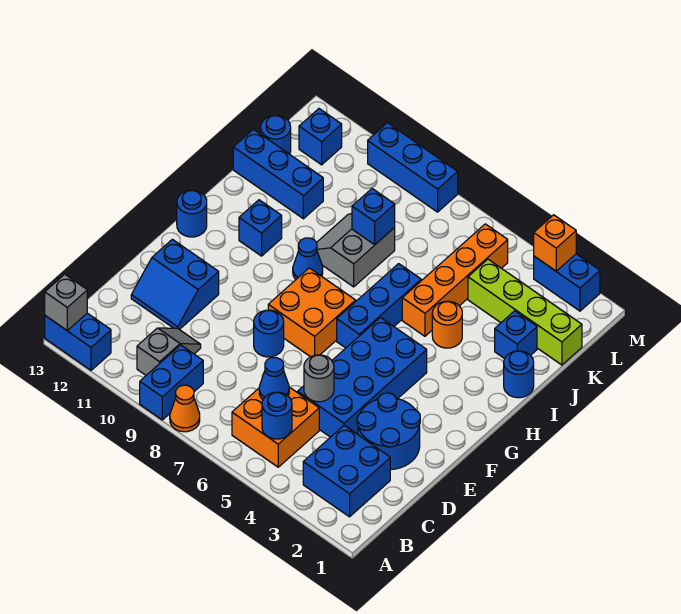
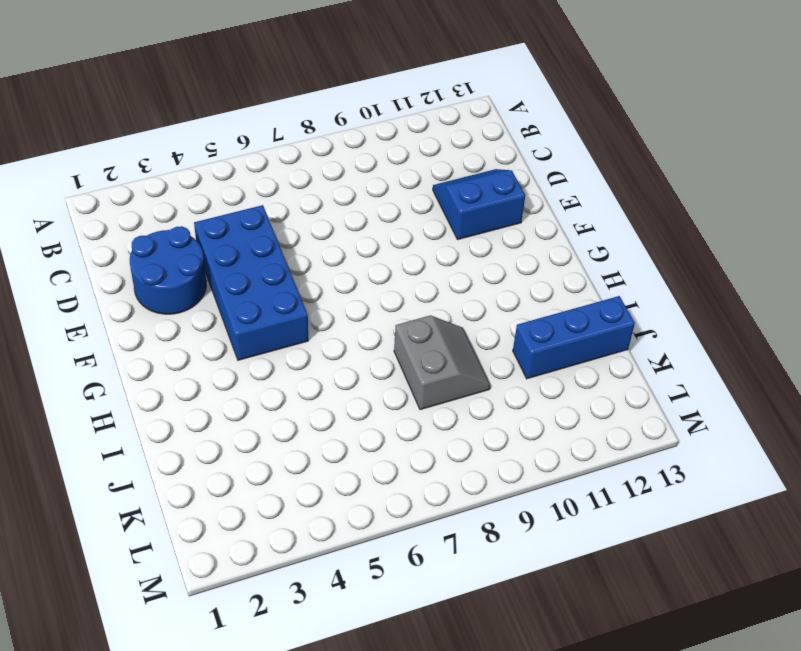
none -> orange 1x1 cone [170,385,200,432]
none -> blue 1x2 brick [140,345,203,420]
none -> blue 1x2 brick [45,313,111,370]
none -> blue 2x2 brick [303,425,390,517]

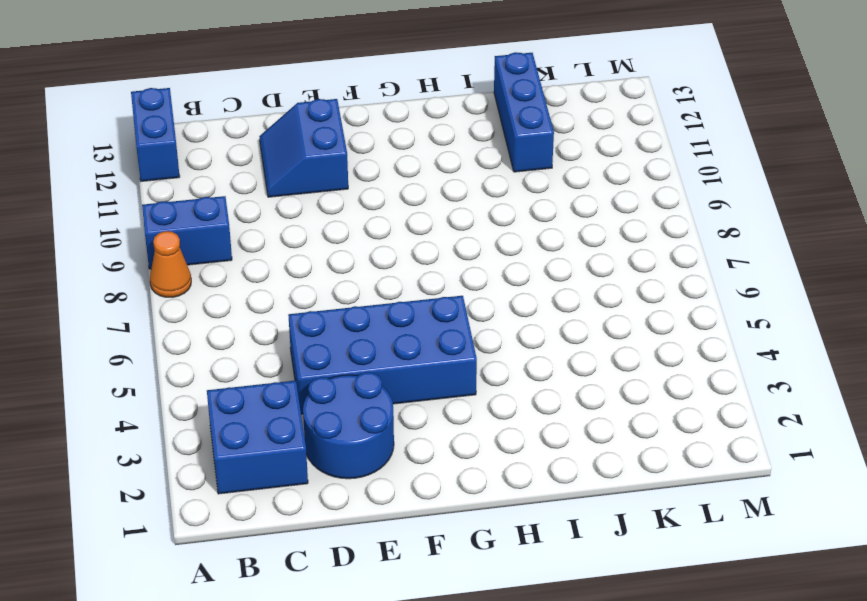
none -> orange 2x2 brick [232,387,319,467]
none -> grey 1x2 slope [137,328,201,375]
none -> blue 1x1 round brick [254,310,284,357]
none -> orange 2x2 brick [268,268,356,357]

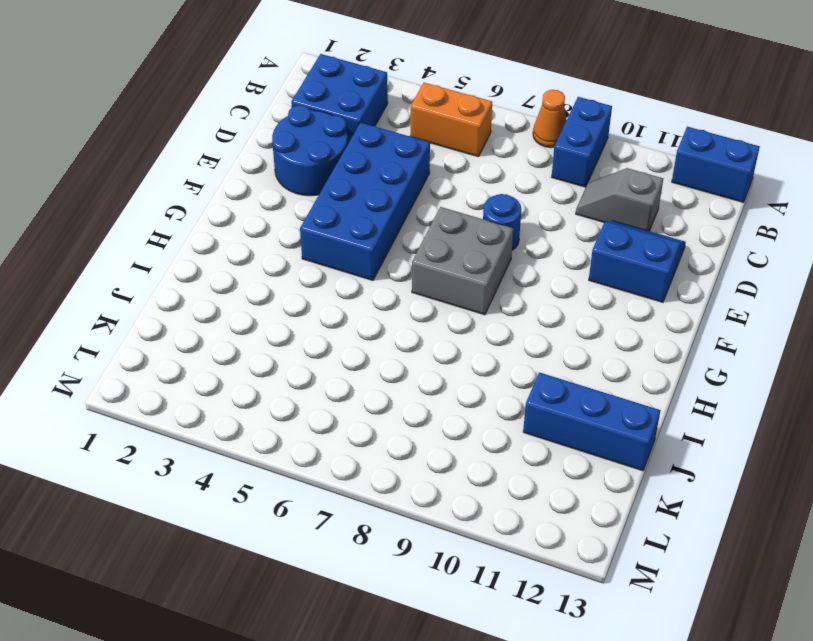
orange 1x2 brick [411,83,492,157] -> orange 2x2 brick [232,387,319,467]
grey 1x2 slope [576,168,663,231] -> grey 1x2 slope turned to [137,328,201,375]
grey 2x2 brick [412,207,513,315] -> orange 2x2 brick [268,268,356,357]
none -> blue 1x3 brick [337,264,421,348]
none -> blue 1x1 round brick [177,190,207,237]
none -> blue 1x1 cone [293,238,323,279]
none -> blue 1x1 brick [239,200,282,256]

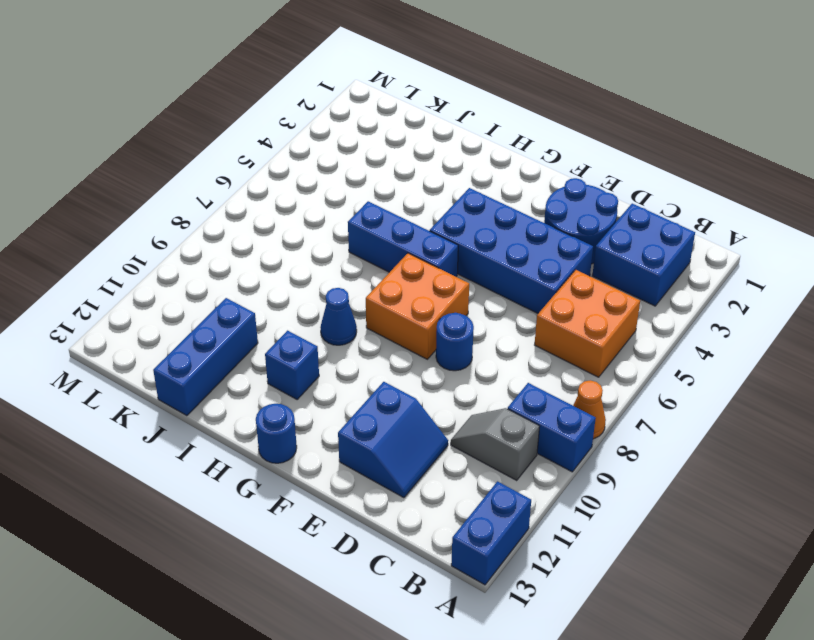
none -> blue 1x1 round brick [504,351,534,398]
none -> orange 1x1 round brick [432,301,462,348]
none -> orange 1x4 brick [402,224,508,336]
none -> grey 2x2 slope [317,214,395,287]

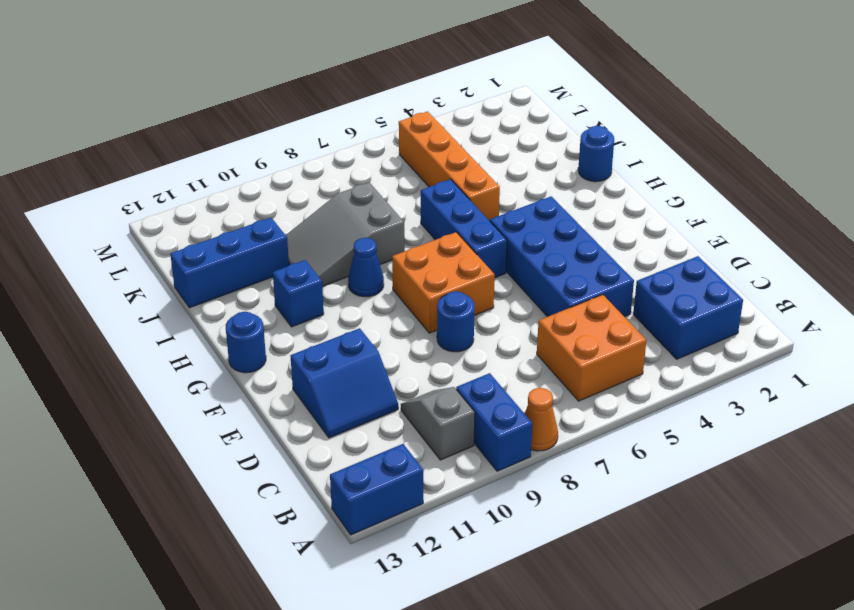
grey 2x3 slope [286,182,405,286] -> grey 2x2 slope [317,214,395,287]
none -> blue 2x2 round brick [357,393,420,470]
none -> orange 1x1 round brick [432,301,462,348]
none -> blue 1x1 brick [495,311,537,359]
none -> lime 1x4 brick [468,259,582,365]

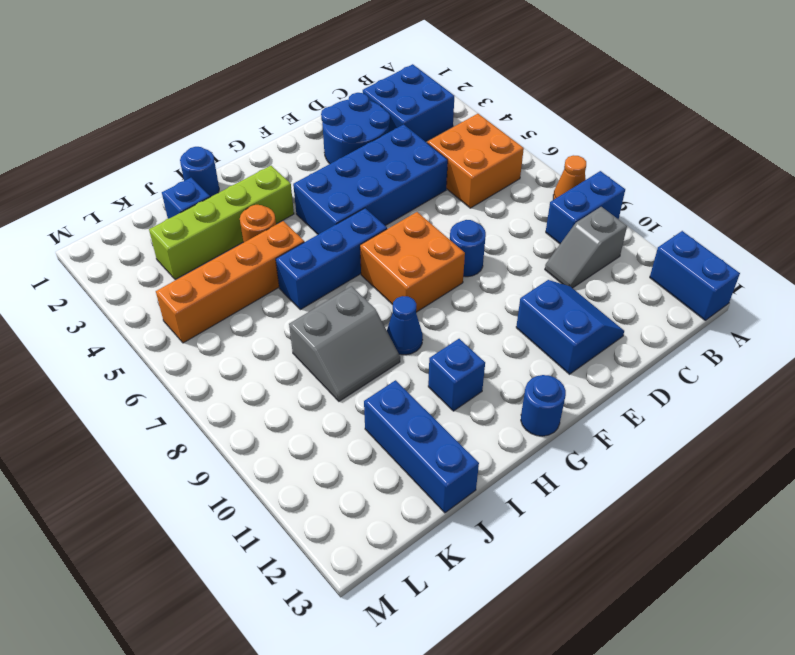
lime 1x4 brick [149,166,294,280] -> lime 1x4 brick turned to [468,259,582,365]
none -> blue 1x1 round brick [261,115,291,154]
none -> blue 1x1 brick [299,109,342,165]
none -> blue 1x2 brick [534,254,600,311]
none -> blue 1x3 brick [368,123,458,212]

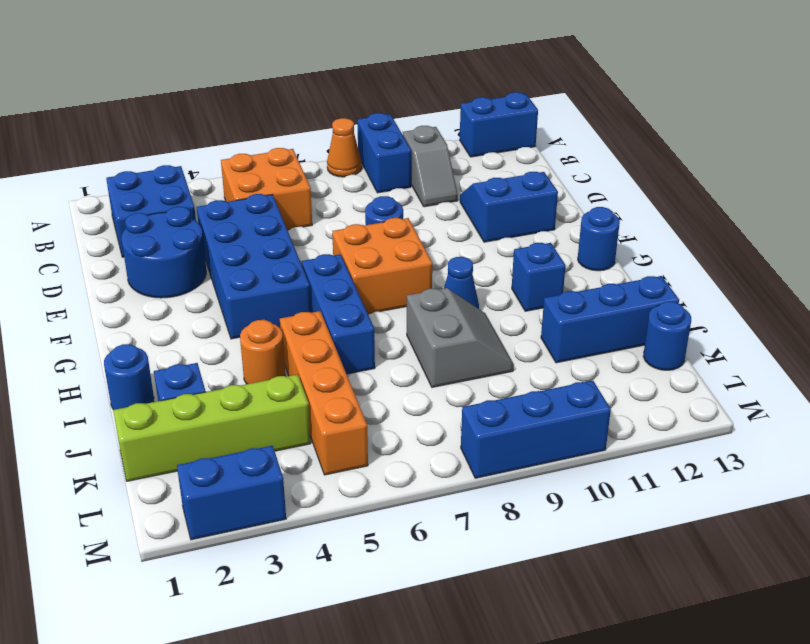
none -> blue 1x1 brick [299,109,342,165]
none -> grey 1x1 brick [45,274,87,330]
none -> blue 1x1 round brick [262,392,292,439]
none -> blue 1x1 cone [259,358,289,399]

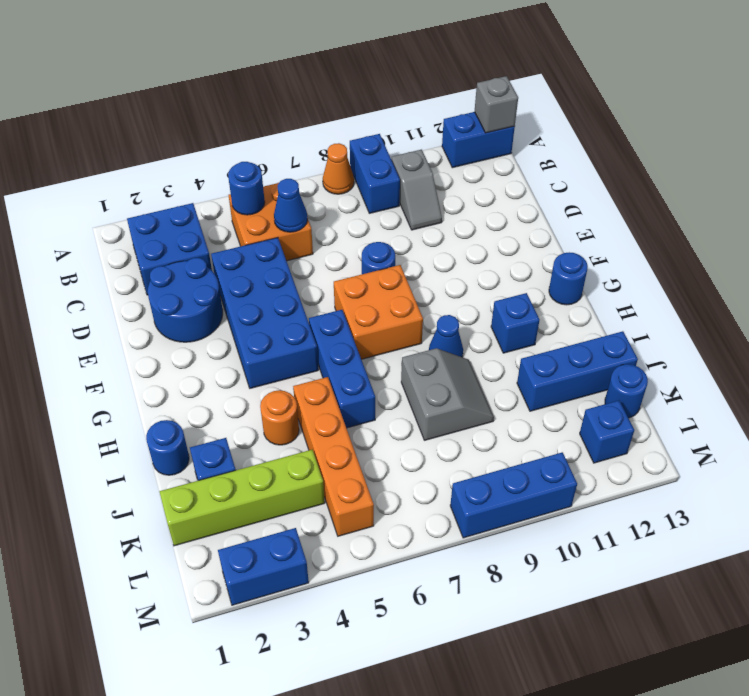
none -> blue 2x2 slope [131,239,219,330]
none -> grey 1x1 round brick [304,355,334,402]
none -> blue 1x1 brick [352,189,395,245]
none -> orange 1x1 brick [534,215,576,271]

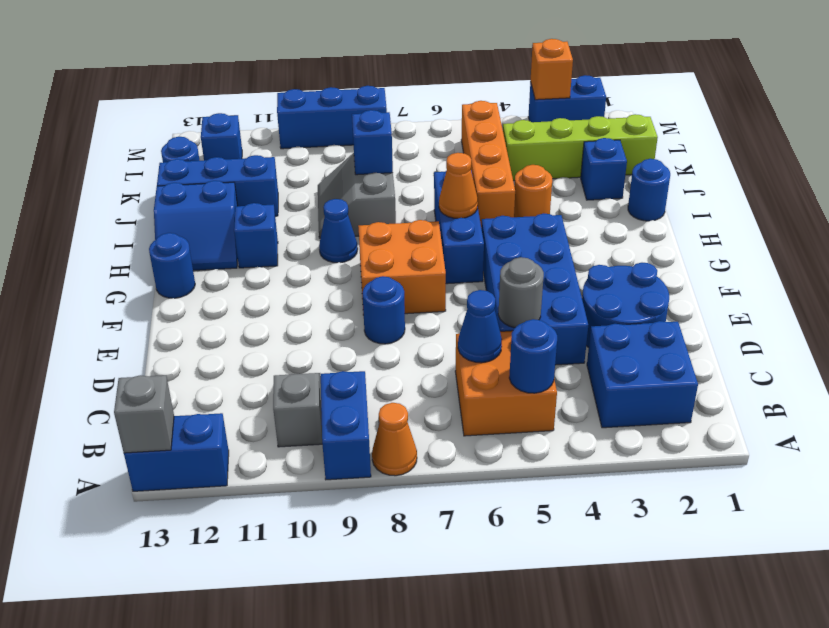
orange 1x1 cone [439,153,478,218] -> none
blue 2x2 slope [154,181,238,271] -> blue 2x2 slope moved to [131,239,219,330]

